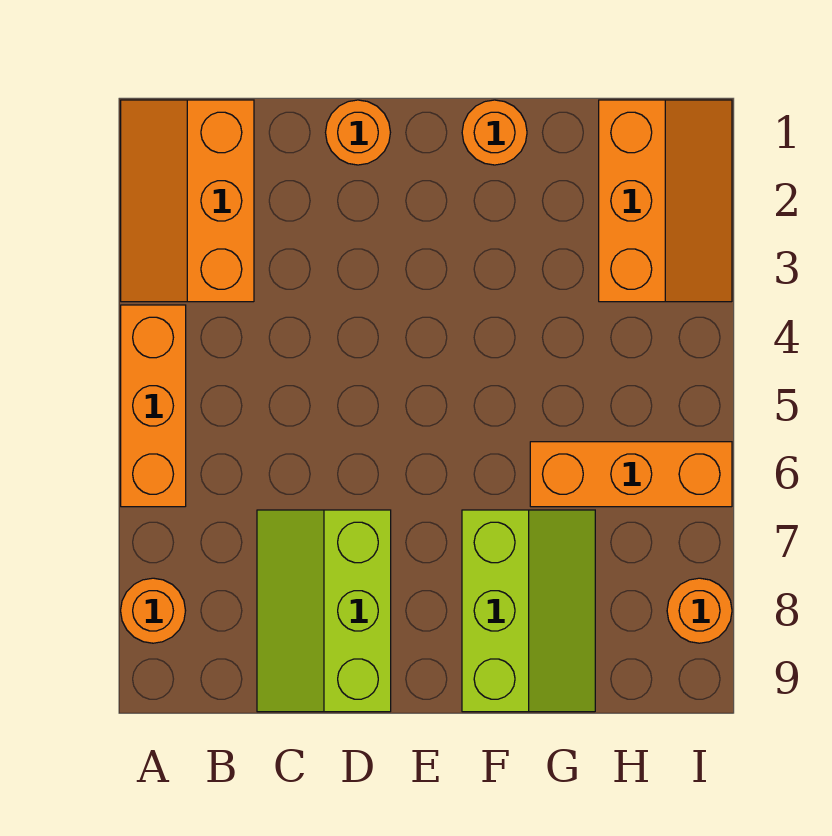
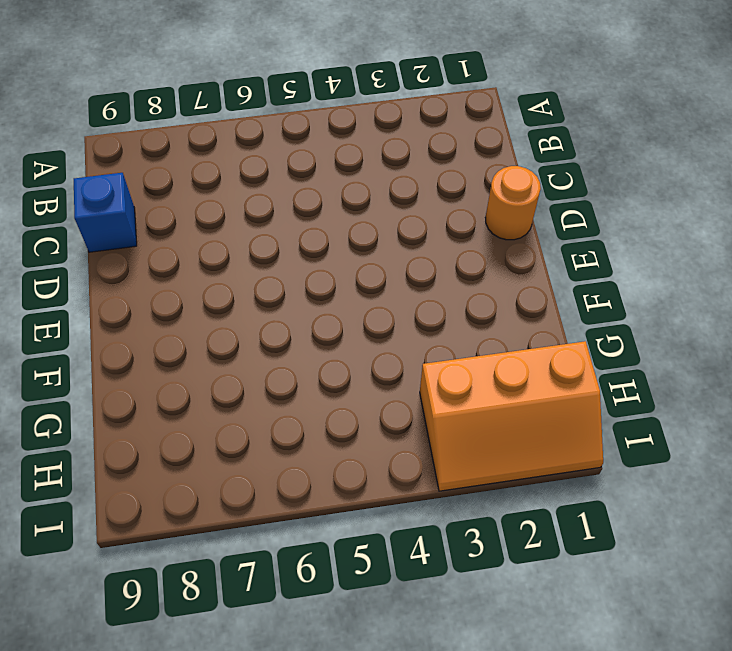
blue 1x1 brick [74,173,137,252] -> lime 2x3 slope [257,510,391,712]
none -> orange 2x3 slope [121,100,254,302]
none -> orange 1x3 brick [121,305,186,507]

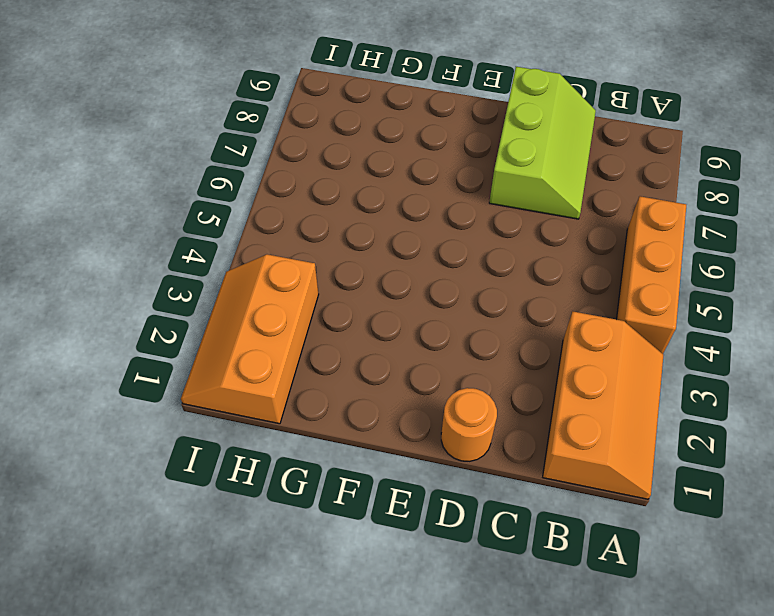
none -> orange 1x1 round brick [121,578,186,643]
none -> orange 1x1 round brick [462,100,527,165]

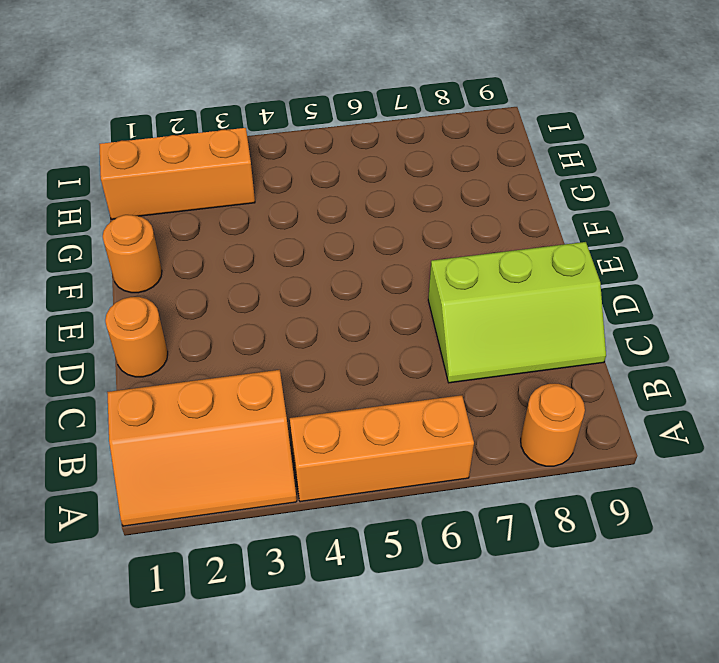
none -> lime 2x3 slope [462,510,595,712]
none -> orange 1x3 brick [530,442,732,507]

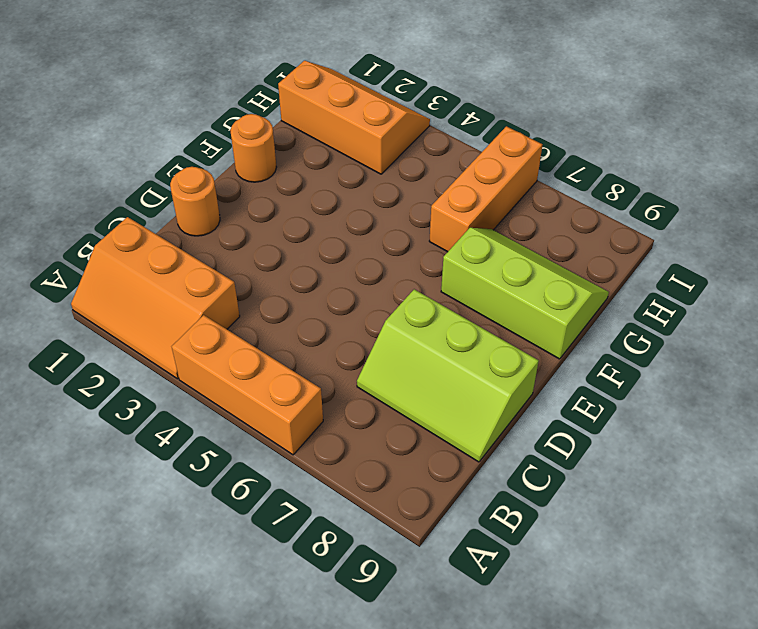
none -> orange 1x1 round brick [121,578,186,643]
none -> orange 1x1 round brick [667,578,732,643]

